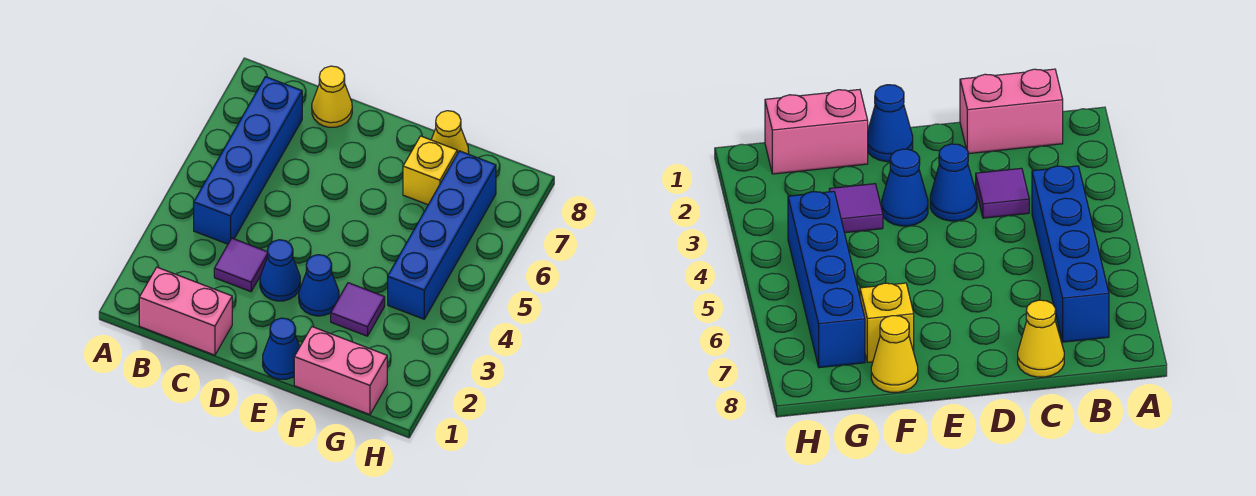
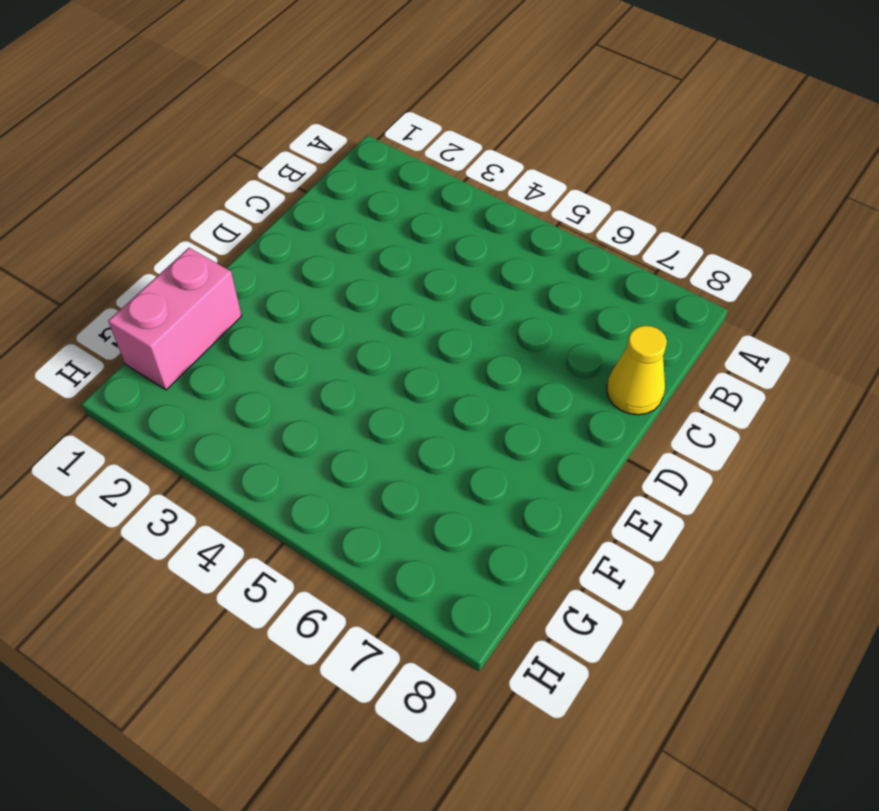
none -> pink 1x2 brick [139,267,232,355]
none -> blue 1x4 brick [194,77,302,244]
none -> purple 1x1 tile [214,238,267,292]

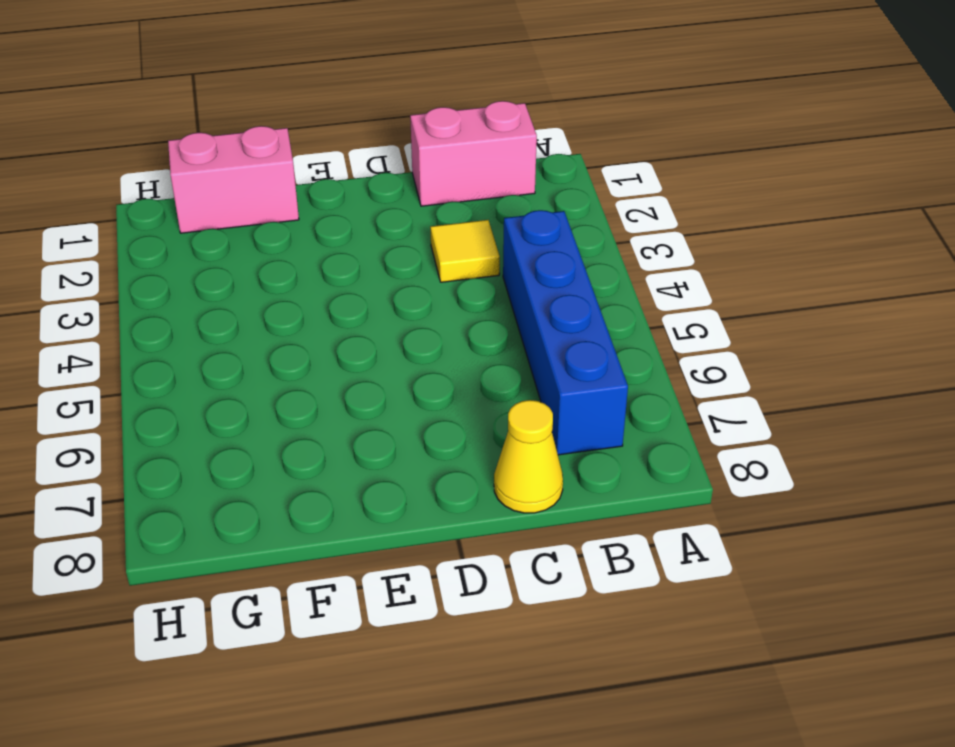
yellow 1x1 tile [430,220,500,282] -> purple 1x1 tile [214,238,267,292]
none -> blue 1x1 cone [260,240,300,301]
none -> blue 1x1 cone [263,318,300,379]
none -> blue 1x1 cone [299,255,339,316]

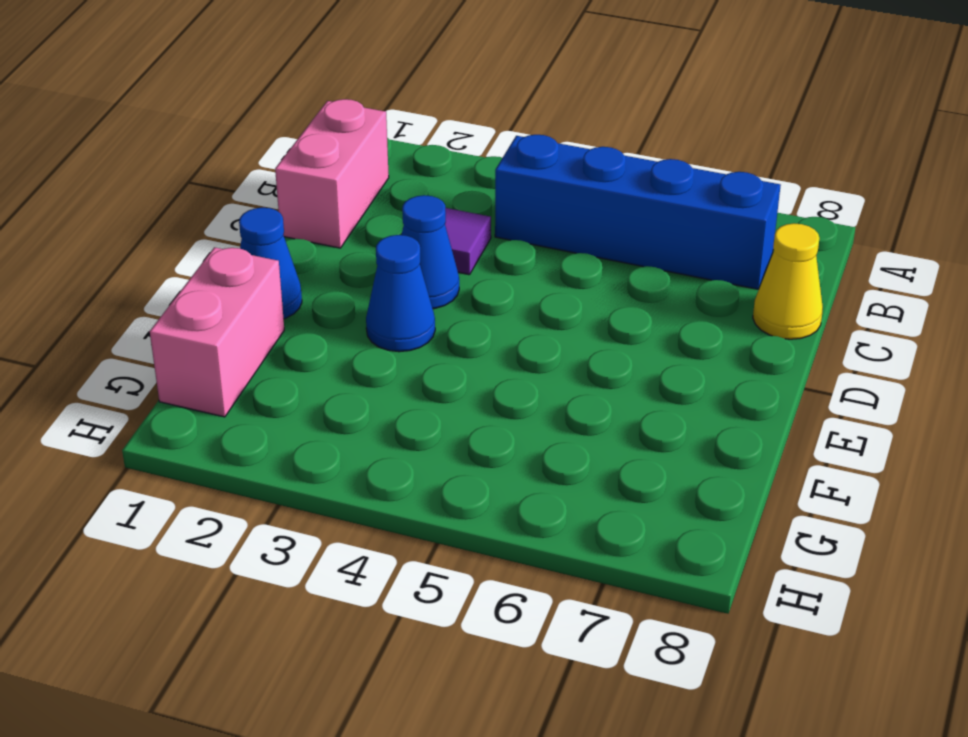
none -> purple 1x1 tile [331,283,385,336]
none -> yellow 1x1 brick [403,136,457,205]
none -> yellow 1x1 cone [431,111,469,154]

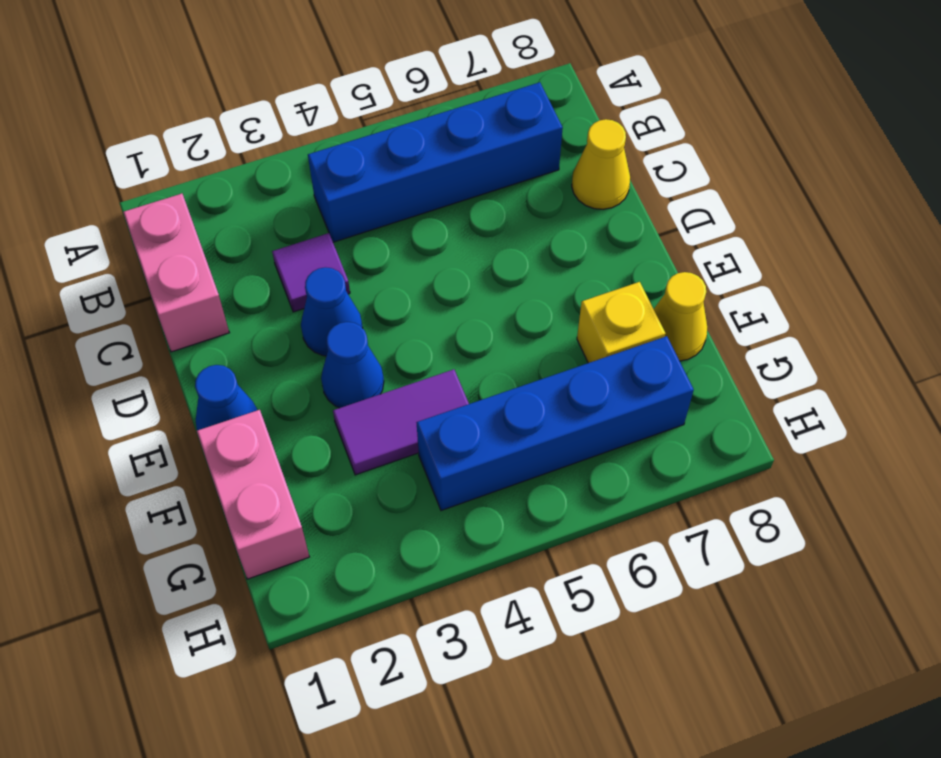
purple 1x2 tile [333,369,469,475] -> purple 1x1 tile [331,283,385,336]

